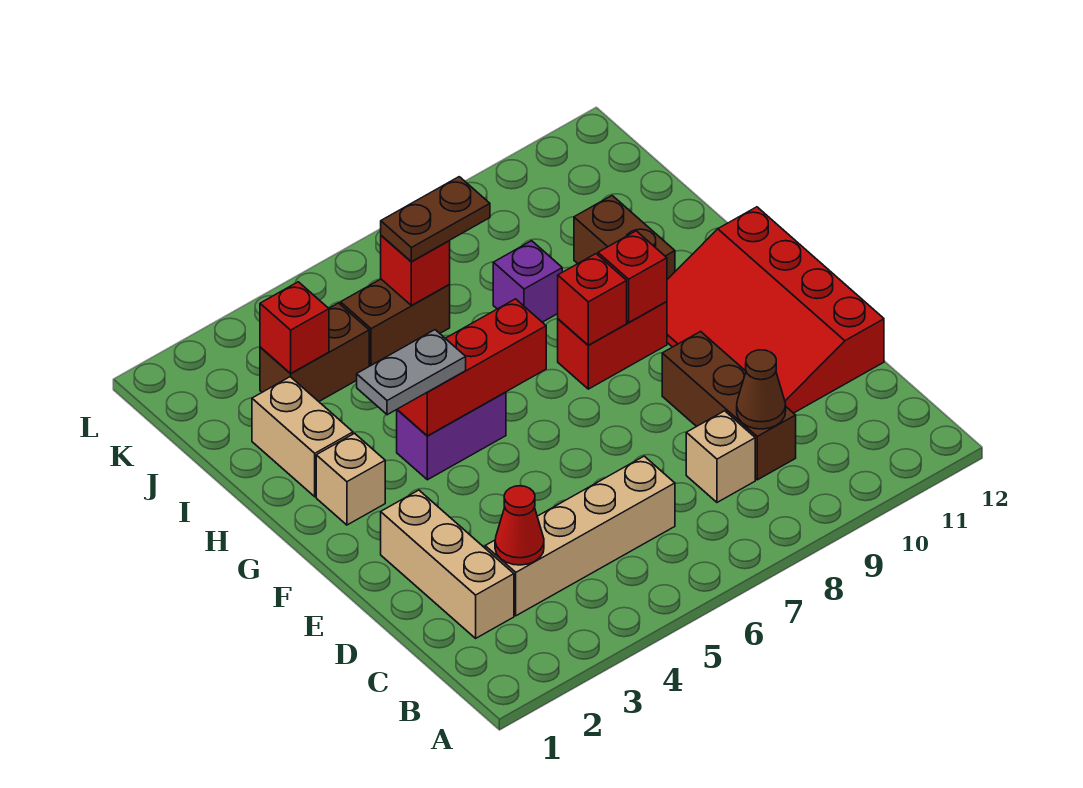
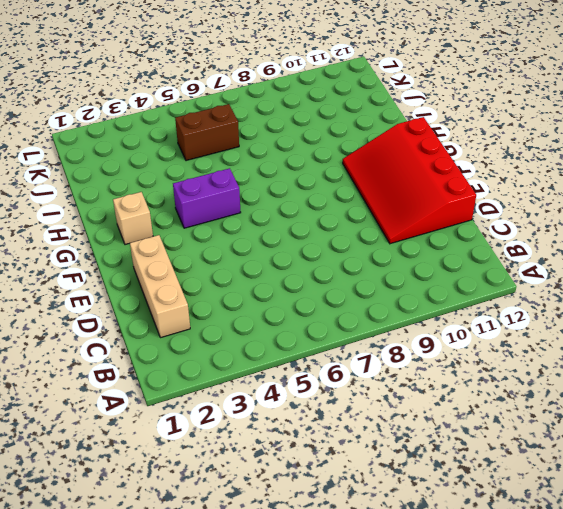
none -> tan 1x4 brick [485,456,675,616]
none -> tan 1x1 brick [686,411,755,502]
none -> brown 1x3 brick [662,332,796,480]

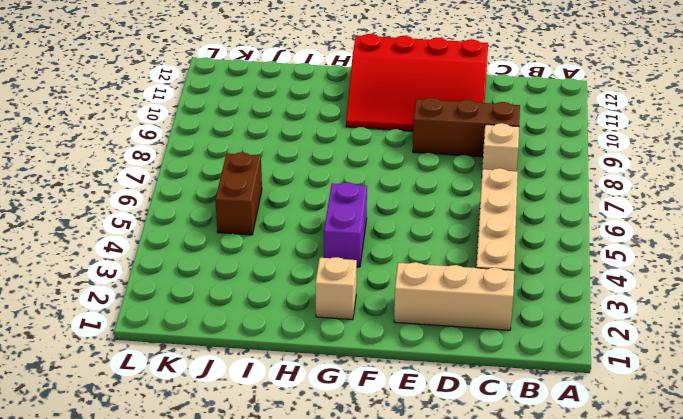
none -> red 1x2 brick [558,302,667,389]
none -> tan 1x2 brick [252,377,353,497]
none -> brown 1x2 brick [574,196,675,279]

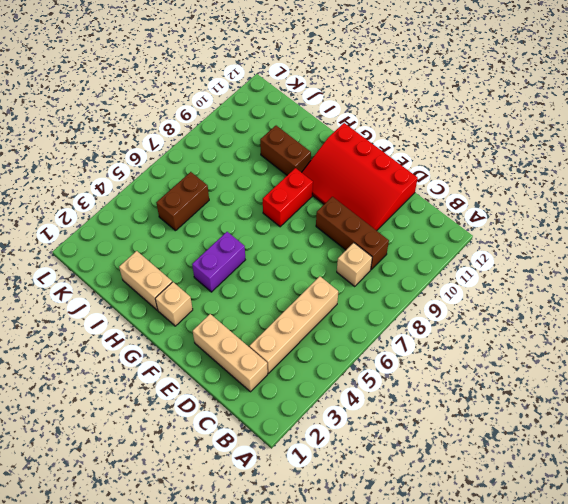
none -> purple 1x1 brick [493,241,562,322]
none -> brown 1x2 brick [260,303,369,401]
none -> red 1x1 cone [495,486,544,565]

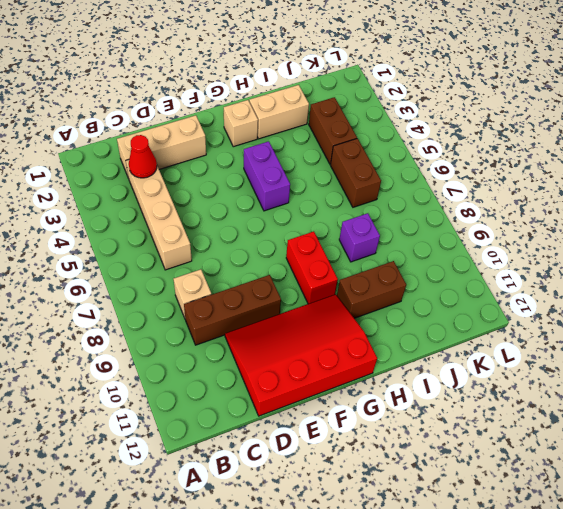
none -> brown 1x1 cone [737,350,786,429]
none -> red 1x3 brick [397,299,546,436]
none -> red 1x1 brick [558,254,627,345]

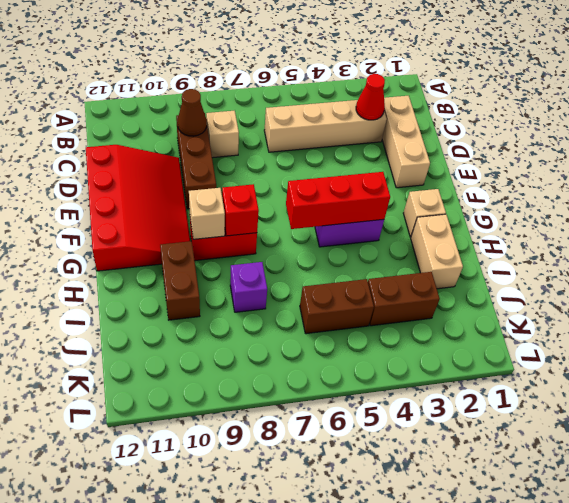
tan 1x1 brick [189,188,225,239] -> red 1x1 brick [598,231,667,322]
none -> red 1x1 brick [260,282,329,374]
none -> red 1x1 brick [381,236,450,305]
none -> grey 1x2 plate [357,330,466,415]

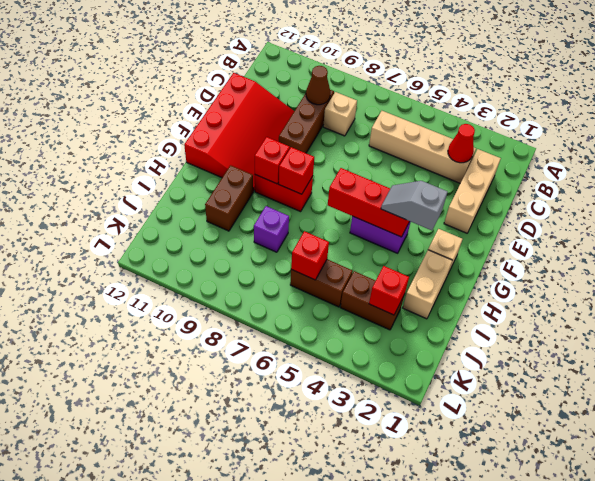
grey 1x2 slope [381,181,447,230] -> grey 1x2 plate [357,330,466,415]
none -> brown 1x2 plate [381,177,490,262]

